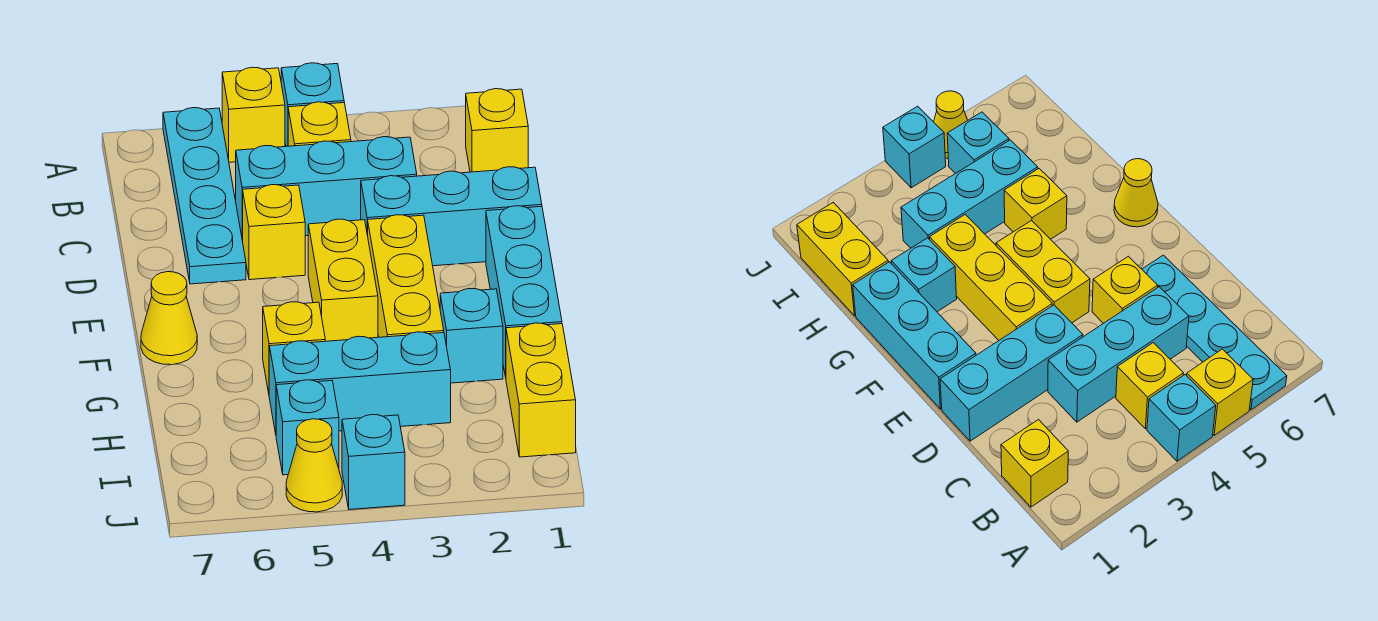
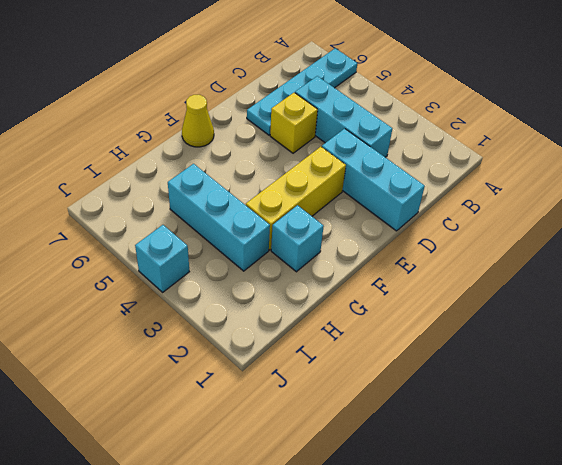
none -> cyan 1x1 brick [281,63,344,146]
none -> yellow 1x1 brick [222,67,285,162]
none -> yellow 1x1 brick [466,89,528,172]

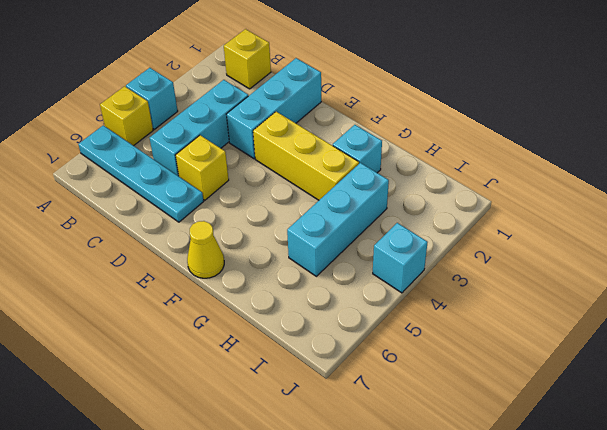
none -> yellow 1x1 brick [288,102,351,146]
none -> cyan 1x3 brick [486,206,562,377]
none -> yellow 1x2 brick [308,219,378,341]

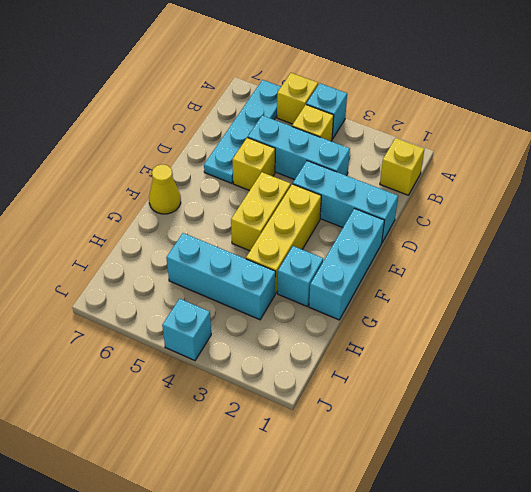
none -> yellow 1x1 brick [263,302,325,393]
none -> yellow 1x2 brick [506,323,576,457]
none -> cyan 1x1 brick [276,380,339,475]

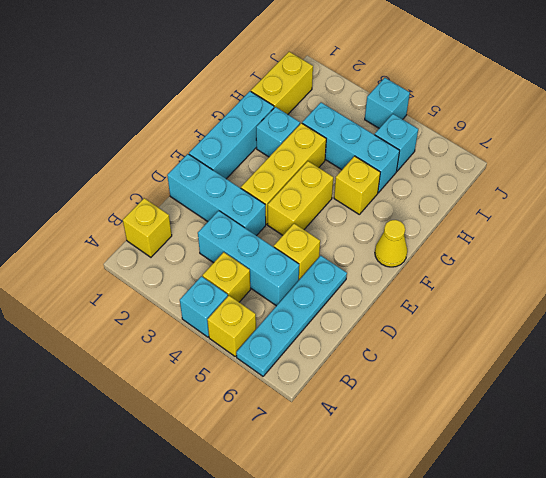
none -> yellow 1x1 cone [286,419,342,512]

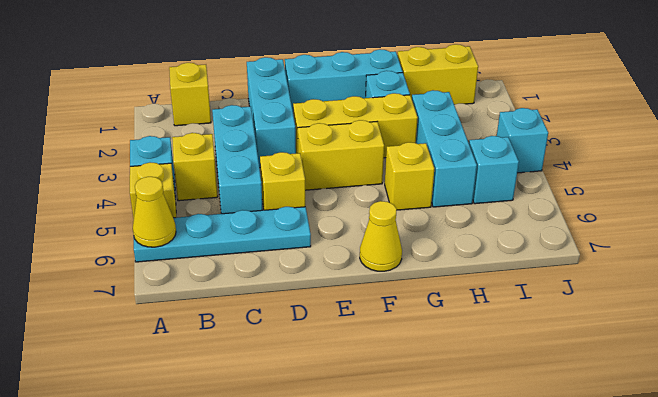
yellow 1x1 cone [133,177,176,247] -> yellow 1x1 cone moved to [286,419,342,512]

